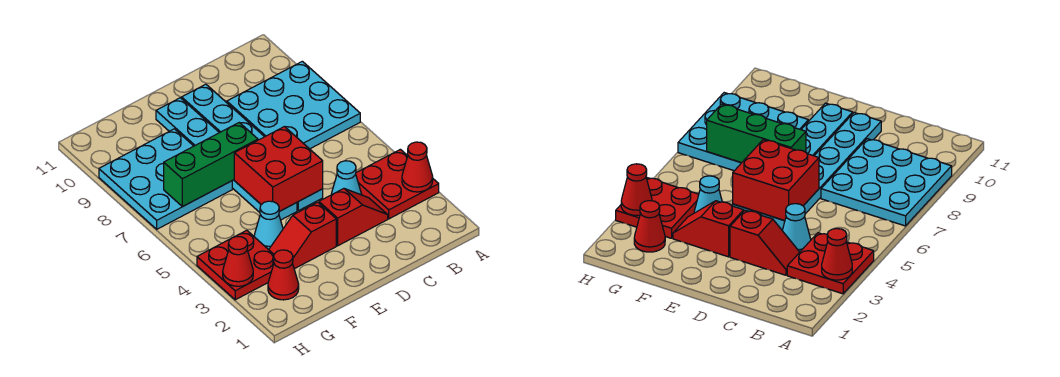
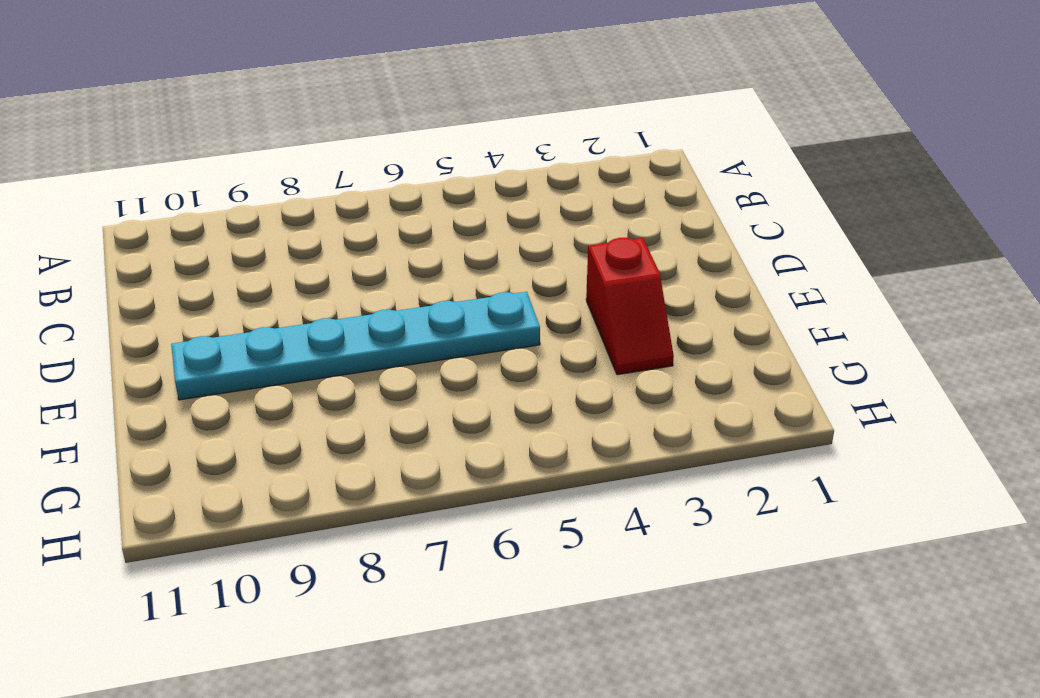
none -> red 2x2 plate [356,149,439,219]
none -> cyan 3x3 plate [227,61,360,149]
none -> red 1x2 slope [319,189,388,246]

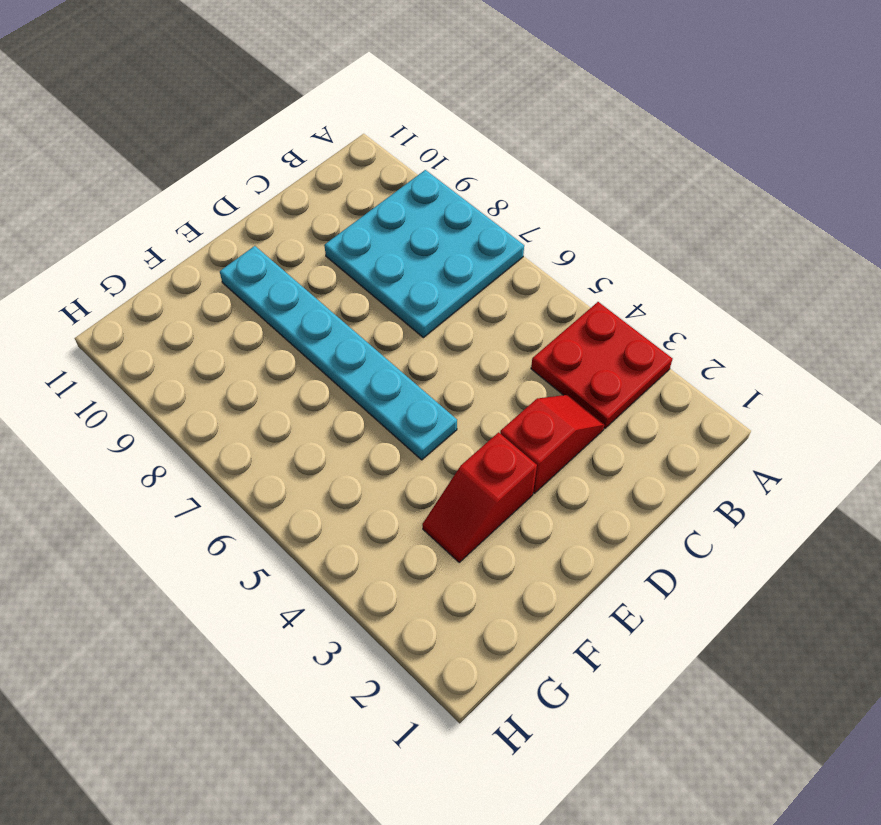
none -> cyan 1x1 cone [331,161,362,195]
none -> cyan 1x6 plate [182,84,323,211]
none -> cyan 1x1 cone [254,201,283,250]

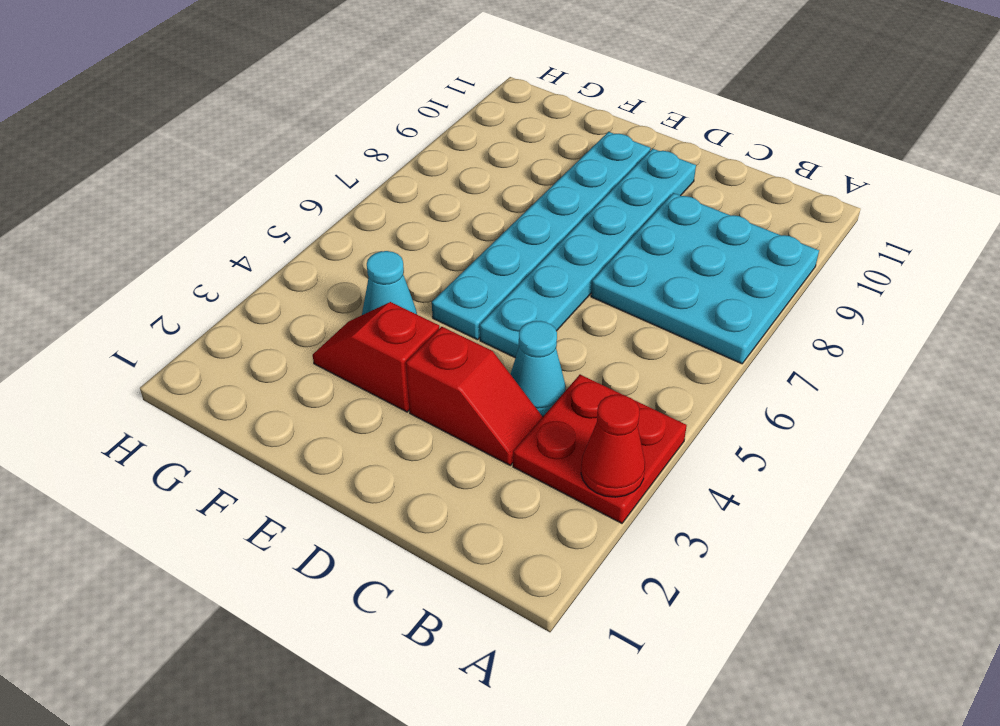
none -> cyan 3x3 plate [99,129,232,229]
none -> red 1x1 cone [268,250,299,300]
none -> red 2x2 plate [197,230,274,300]

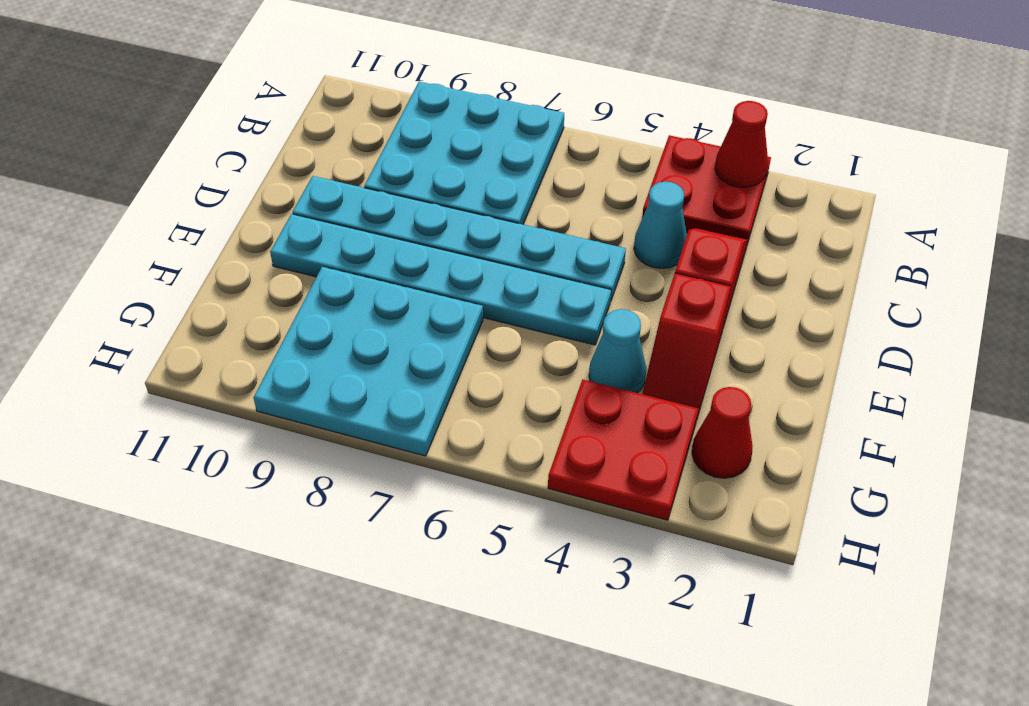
none -> red 2x2 brick [234,127,323,211]
none -> green 1x3 brick [164,123,258,207]
none -> red 1x1 cone [223,236,253,286]

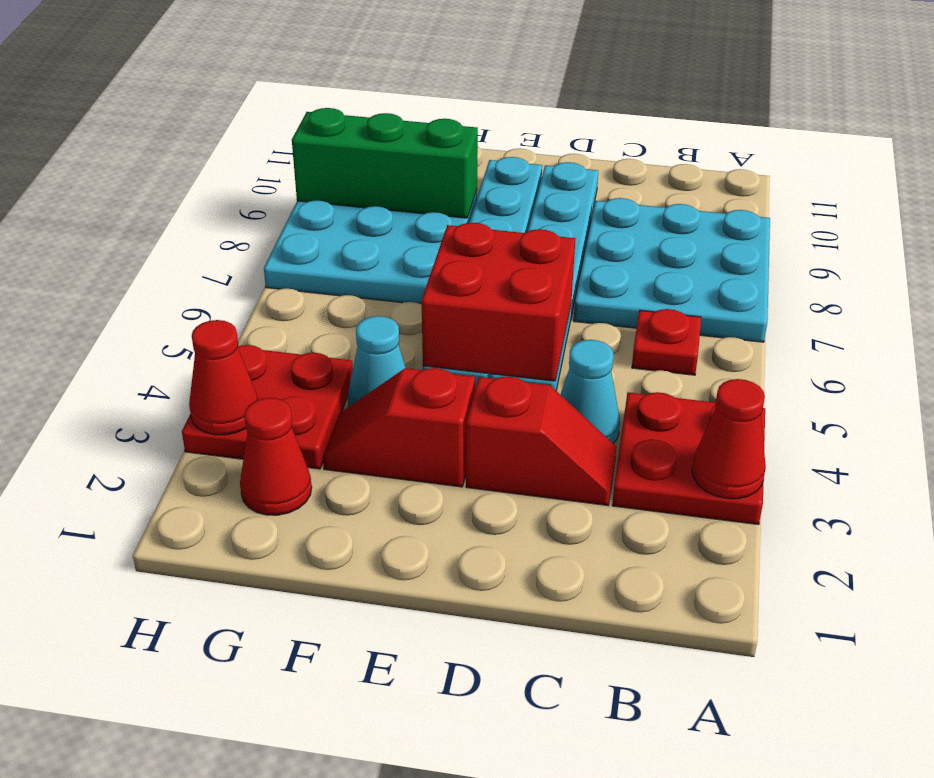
red 1x1 plate [632,309,701,375] -> none
green 1x3 brick [292,108,478,218] -> green 1x3 brick moved to [164,123,258,207]

